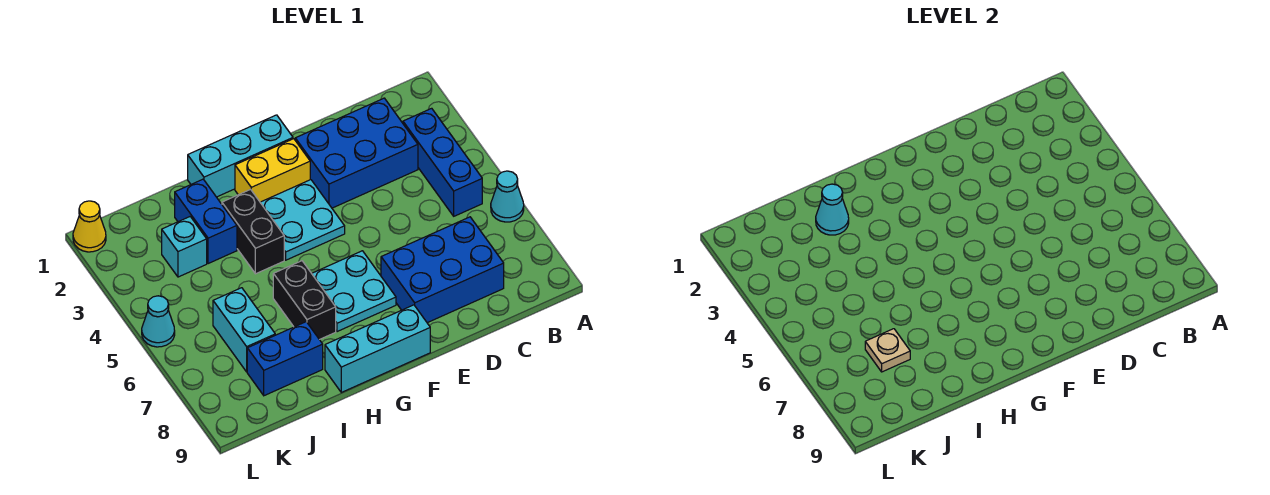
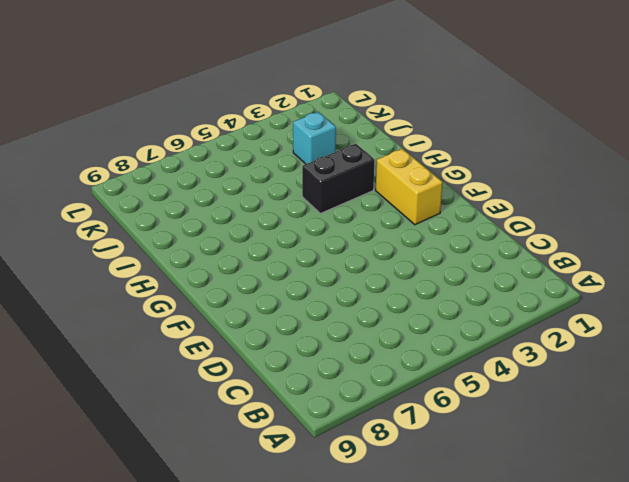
none -> cyan 1x1 cone [491,171,524,222]
none -> blue 1x3 brick [403,108,482,216]
none -> blue 2x3 brick [295,98,418,208]

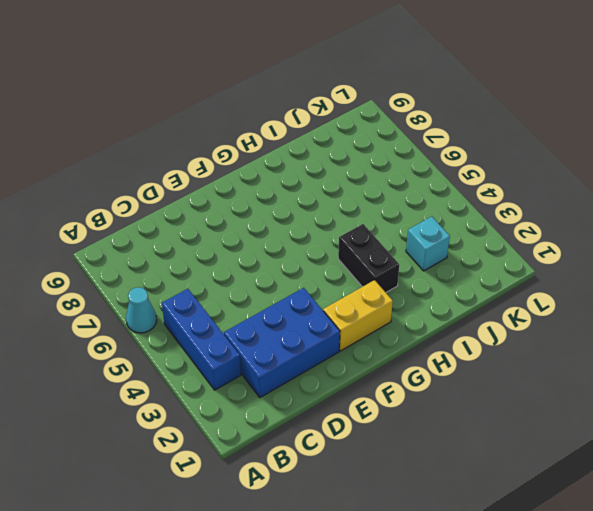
none -> blue 2x3 brick [381,217,504,323]
none -> cyan 1x3 brick [188,115,293,197]
none -> cyan 2x2 plate [260,180,345,260]

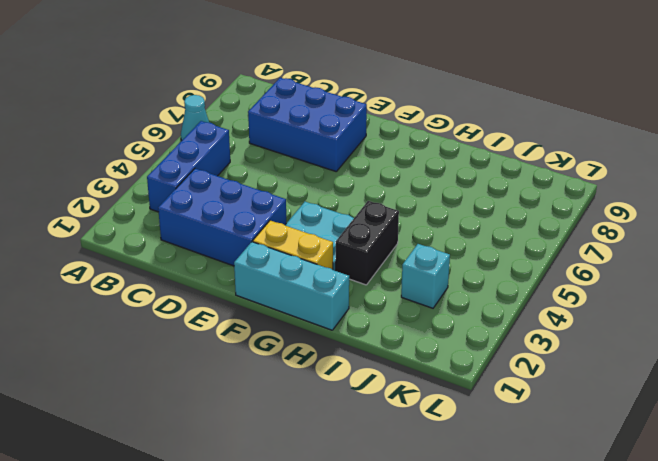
none -> cyan 2x2 plate [312,251,396,332]
none -> cyan 1x3 brick [325,305,430,392]
none -> black 1x2 brick [273,261,336,340]

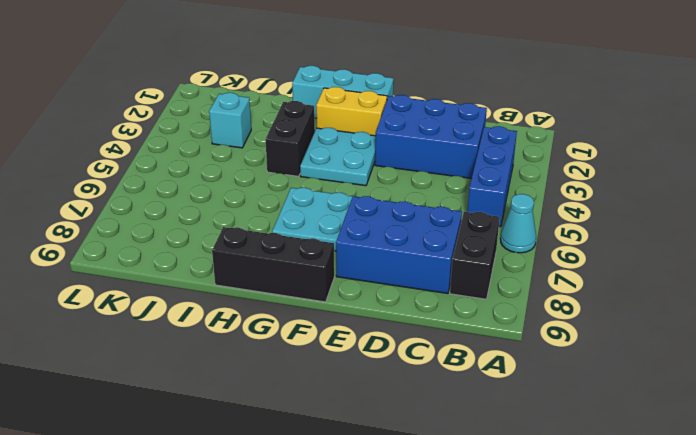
black 1x2 brick [450,212,500,299] -> black 1x2 brick moved to [273,261,336,340]
black 1x3 brick [212,227,334,302] -> cyan 1x3 brick [325,305,430,392]
none -> blue 1x2 brick [175,179,237,264]
none -> blue 1x2 brick [247,322,323,396]
none -> cyan 1x2 brick [213,288,275,372]

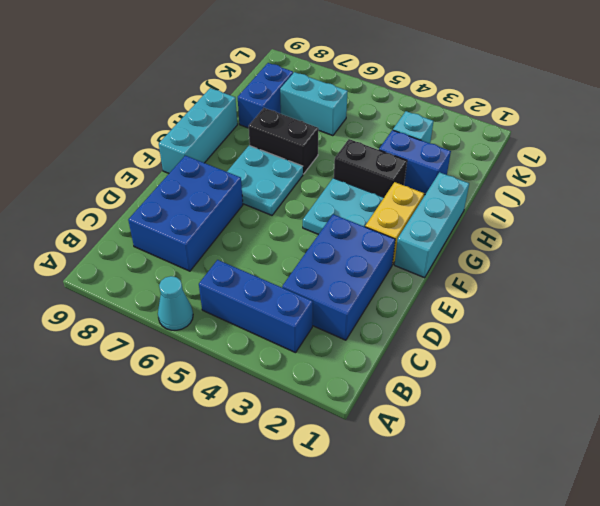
none -> yellow 1x1 cone [73,201,106,252]
none -> cyan 1x1 cone [142,296,175,347]
none -> cyan 1x1 cone [816,184,849,235]

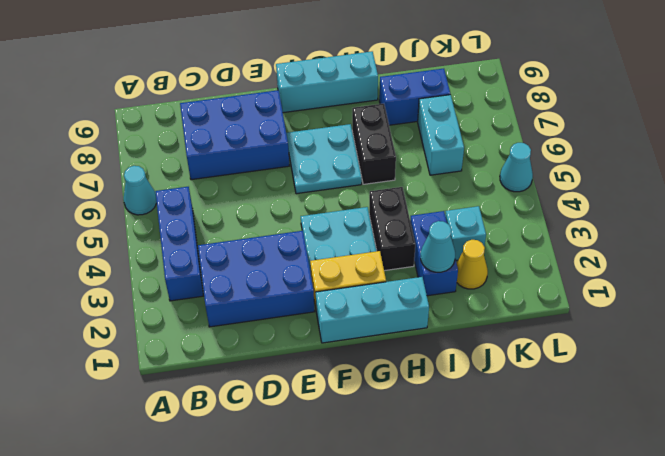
yellow 1x1 cone [456,240,488,289] -> yellow 1x1 cone moved to [73,201,106,252]
none -> tan 1x1 plate [865,329,910,372]

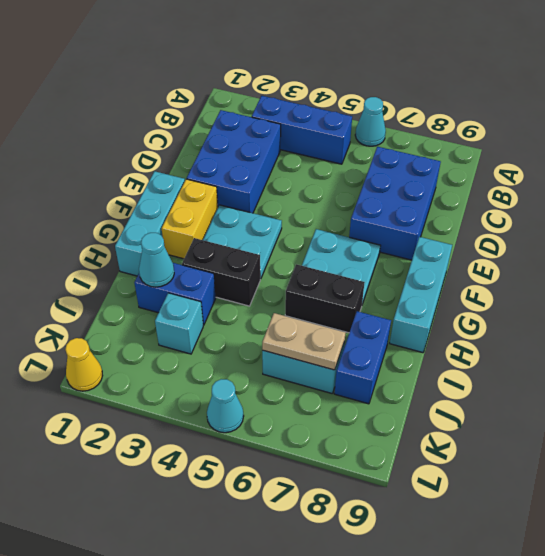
tan 1x2 plate [262,313,346,370] -> tan 1x1 plate [865,329,910,372]

